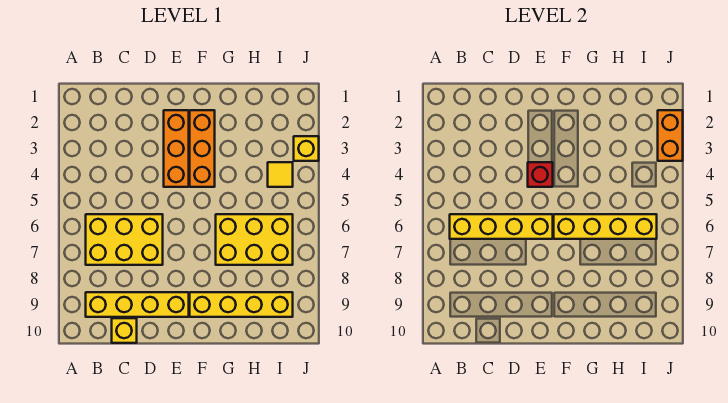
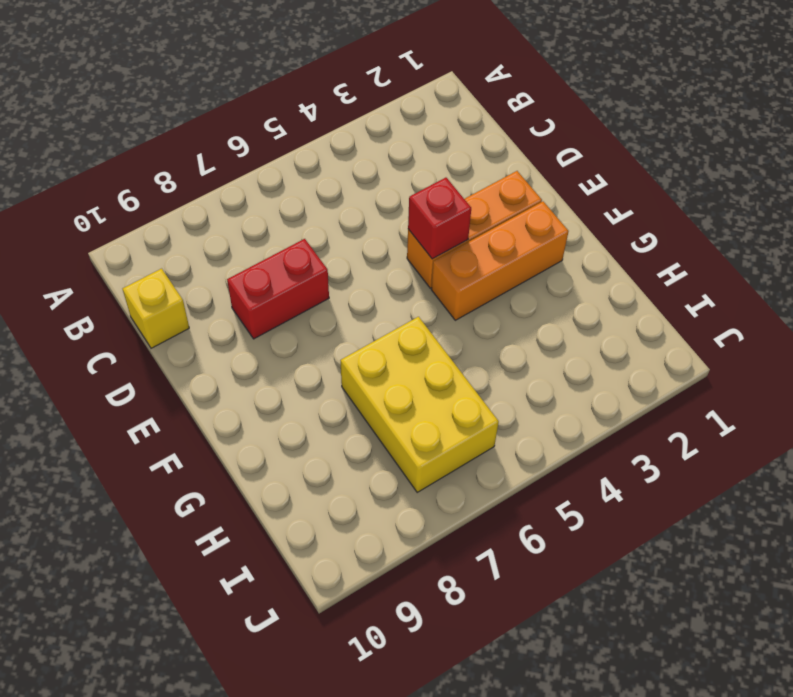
red 1x2 brick [227,239,329,339] -> yellow 2x3 brick [86,214,163,265]
none -> yellow 1x4 brick [86,292,189,317]
none -> yellow 1x4 brick [190,292,293,317]
none -> yellow 1x1 tile [268,162,293,187]

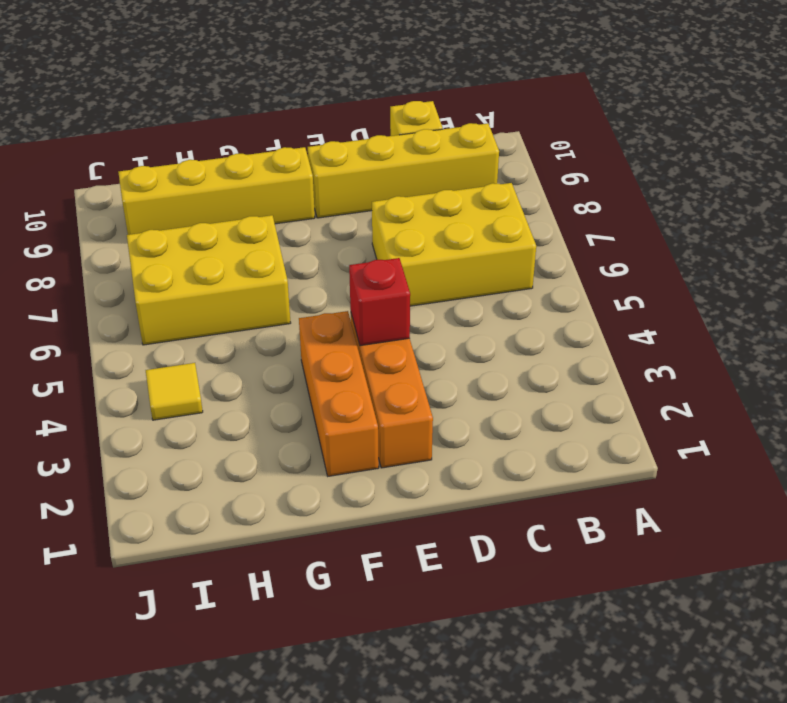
none -> yellow 1x1 brick [294,136,319,161]
none -> yellow 1x4 brick [450,214,553,239]
none -> yellow 1x4 brick [554,214,657,239]

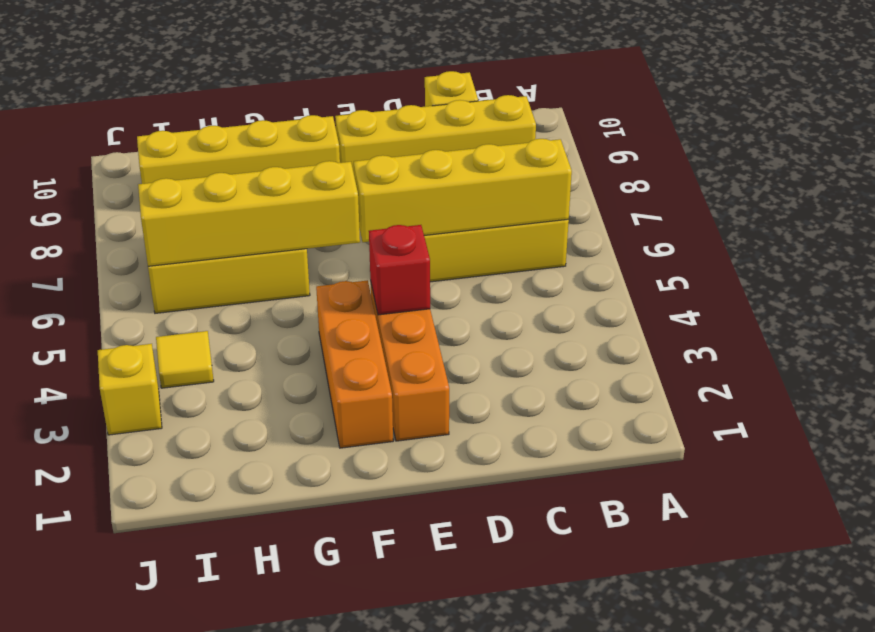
none -> orange 1x2 brick [658,110,683,161]

